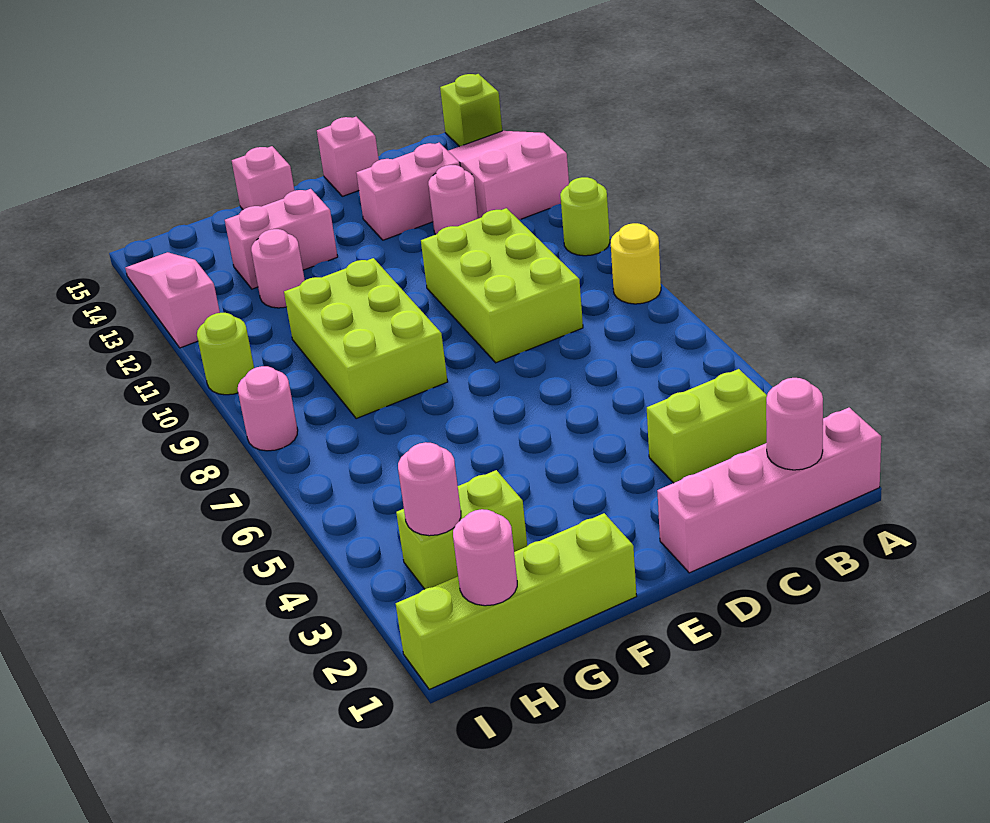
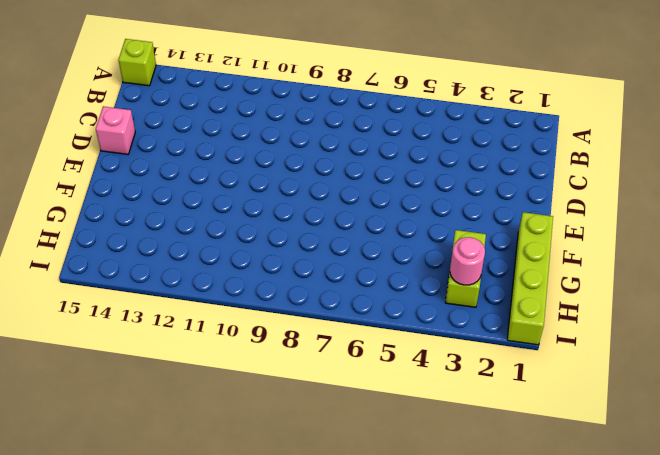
none -> pink 1x4 brick [657,408,881,573]
none -> yellow 1x1 round brick [610,223,661,304]
none -> lime 1x1 round brick [560,177,610,256]

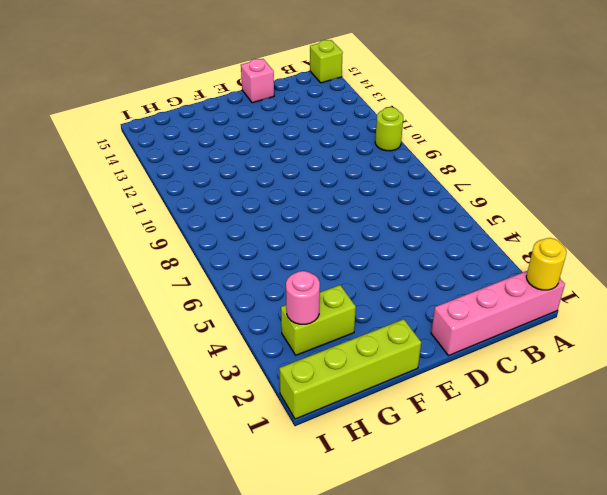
yellow 1x1 round brick [526,238,567,290] -> yellow 1x1 round brick moved to [610,223,661,304]
none -> pink 2x3 slope [448,131,569,220]
none -> lime 1x2 brick [647,369,767,483]
none -> lime 2x3 brick [421,208,583,363]

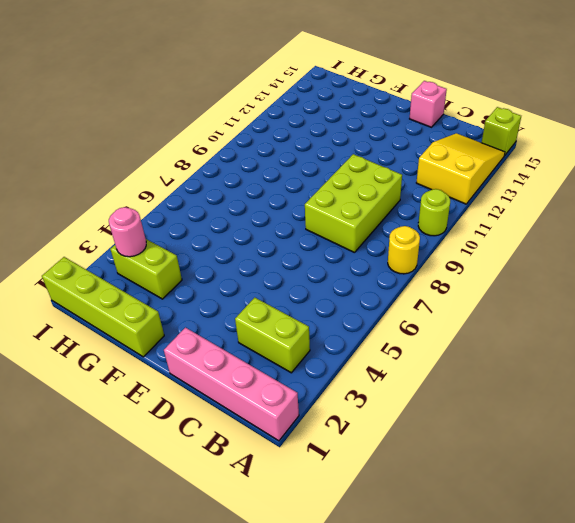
yellow 2x3 slope [416,133,505,204] -> pink 2x3 slope [448,131,569,220]
none -> pink 1x1 round brick [428,165,478,235]
none -> pink 1x2 brick [356,143,460,240]
none -> lime 2x3 brick [284,258,448,419]

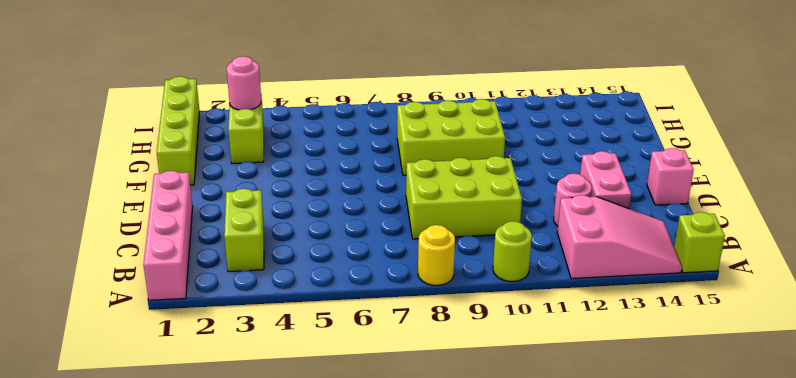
none -> pink 1x2 brick [225,189,338,289]
none -> pink 1x1 brick [232,146,295,210]
none -> pink 1x1 round brick [251,229,305,308]

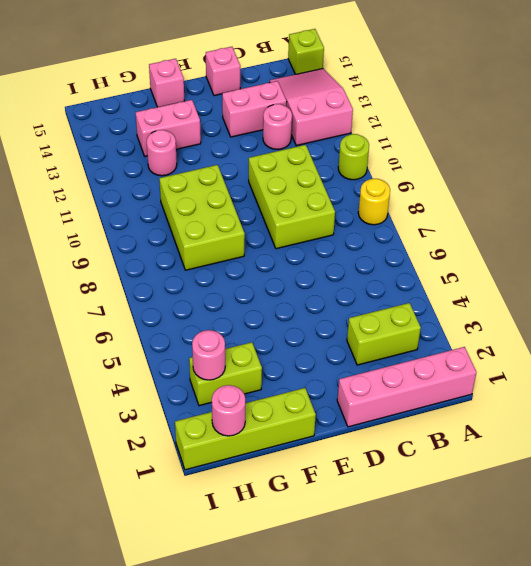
none -> pink 1x1 round brick [238,366,298,451]
none -> lime 1x1 round brick [197,313,254,395]
none -> pink 1x3 slope [125,252,220,348]

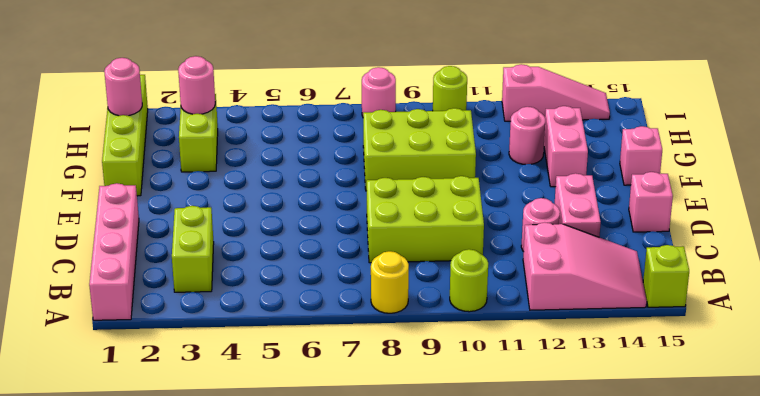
none -> pink 1x1 round brick [766,378,823,470]

